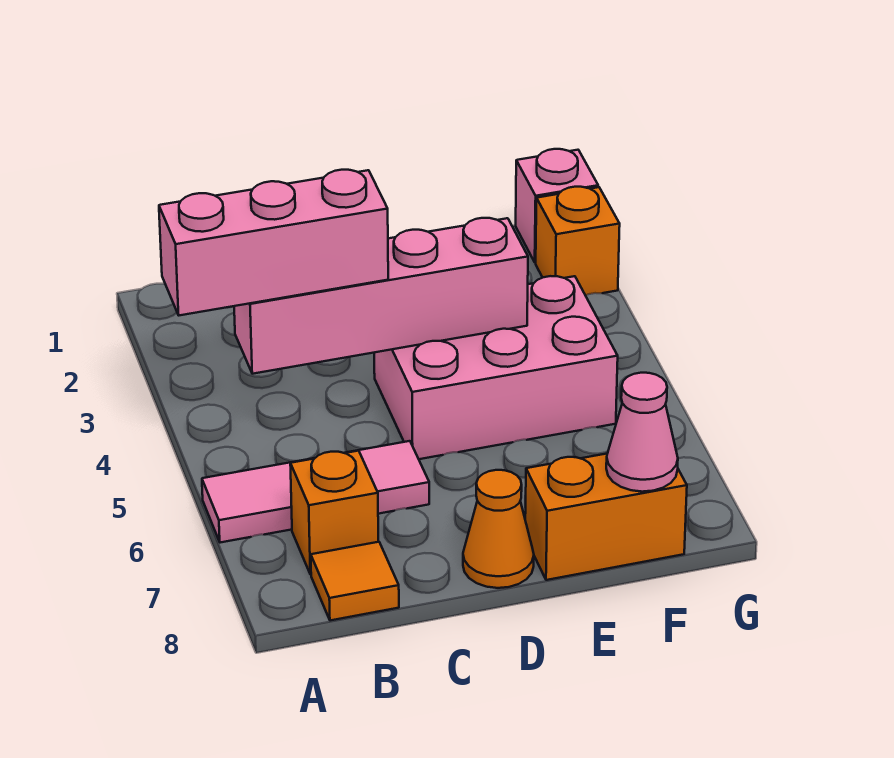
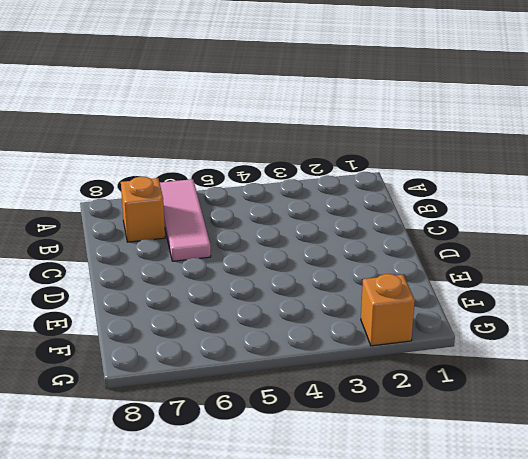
none -> orange 1x1 tile [311,542,399,621]
none -> pink 2x3 brick [374,276,618,459]

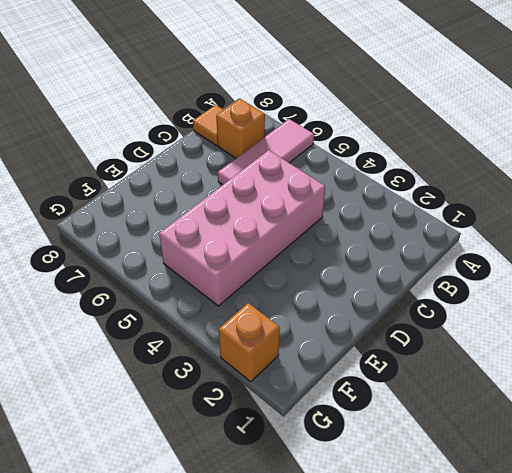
pink 2x4 brick [159,150,325,306] -> pink 2x3 brick [374,276,618,459]
none -> orange 1x1 cone [463,470,534,588]
none -> orange 1x2 brick [525,454,687,580]

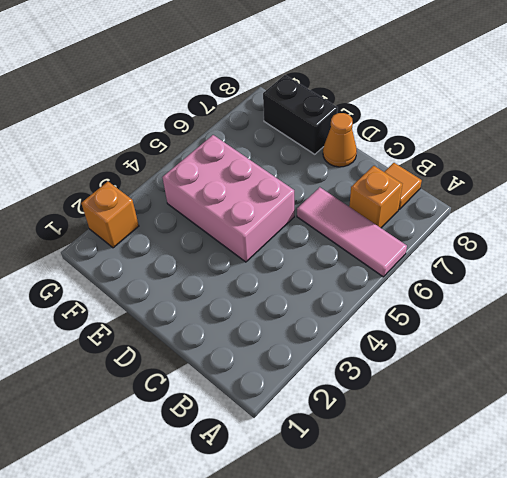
black 1x2 brick [263,75,338,154] -> orange 1x2 brick [525,454,687,580]
none -> pink 1x1 brick [516,149,598,262]
none -> pink 1x4 brick [234,218,528,374]

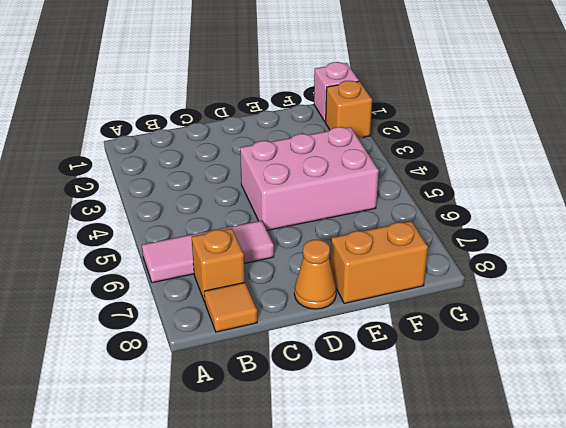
none -> pink 1x4 brick [234,218,528,374]
none -> pink 1x1 cone [606,373,678,492]

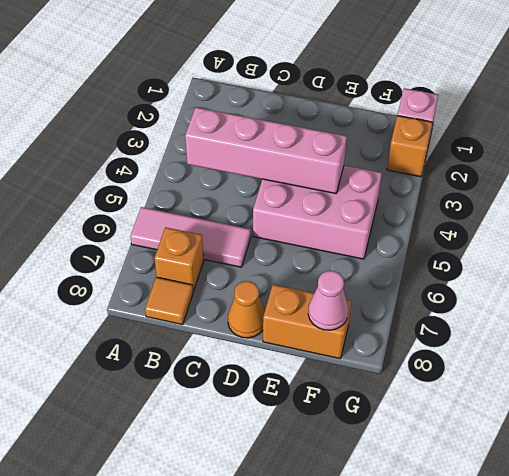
none -> pink 1x3 brick [159,170,388,315]

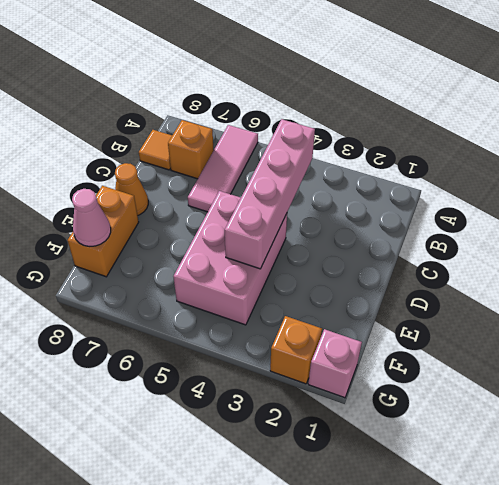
none -> pink 1x3 brick [159,170,388,315]

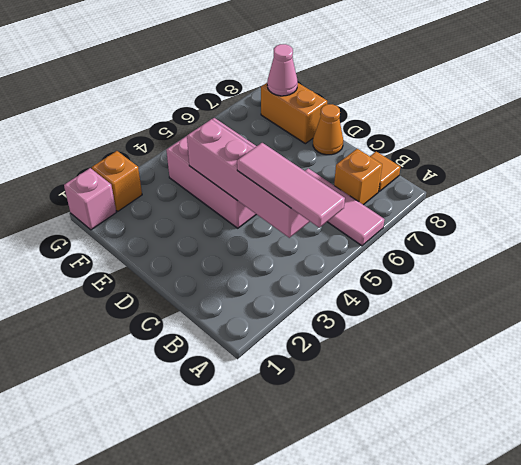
pink 1x3 tile [237,143,345,228] -> pink 1x3 brick [159,170,388,315]

